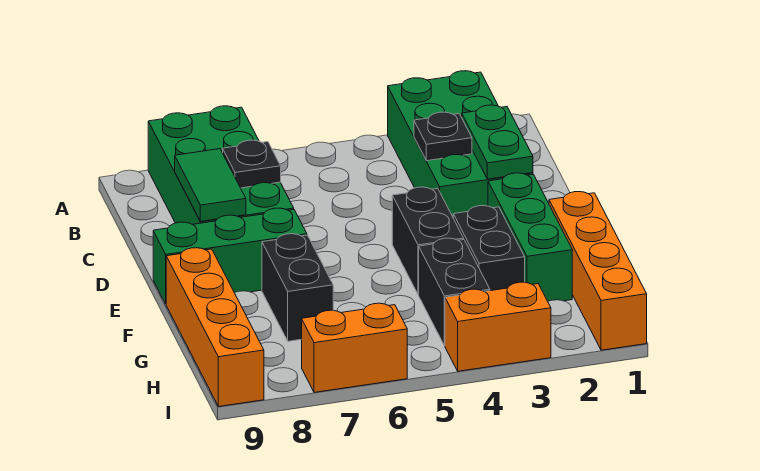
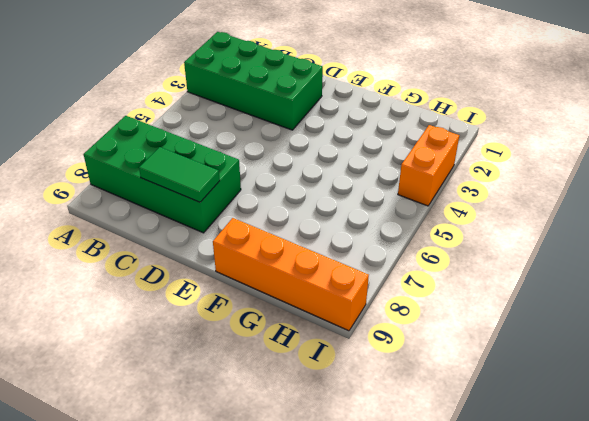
none -> green 1x3 brick [488,173,572,301]
none -> black 1x2 brick [392,187,464,295]
none -> green 1x3 brick [153,208,307,304]

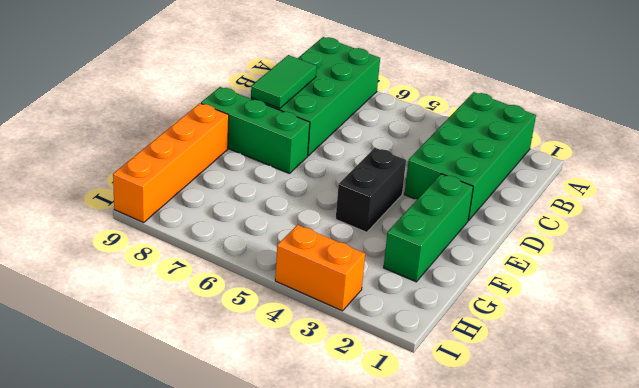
none -> orange 1x4 brick [549,192,647,350]
none -> black 1x2 brick [453,206,525,291]
none -> black 1x2 brick [262,234,333,341]

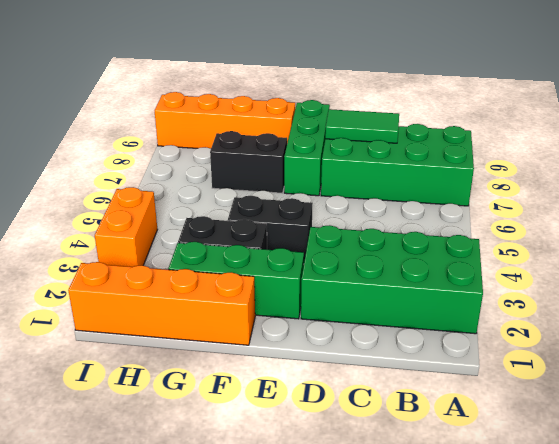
none -> black 1x2 brick [419,238,490,346]
none -> orange 1x2 brick [302,303,407,392]
none -> green 1x2 plate [462,105,533,179]

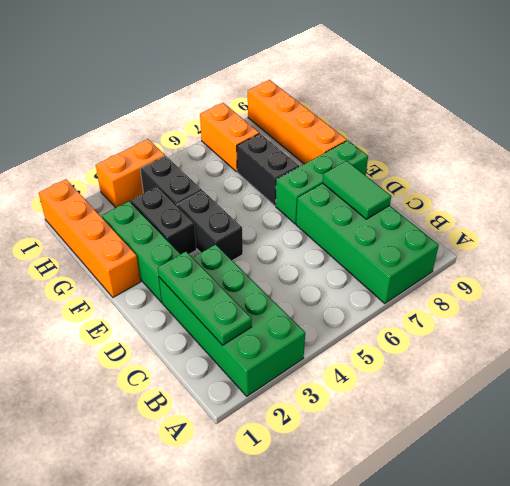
green 1x3 plate [158,252,252,345] -> green 1x2 plate [462,105,533,179]
orange 1x2 brick [200,103,259,172] -> orange 1x2 brick turned to [302,303,407,392]
none -> black 1x1 plate [414,112,472,161]
none -> black 1x1 plate [223,140,281,188]

